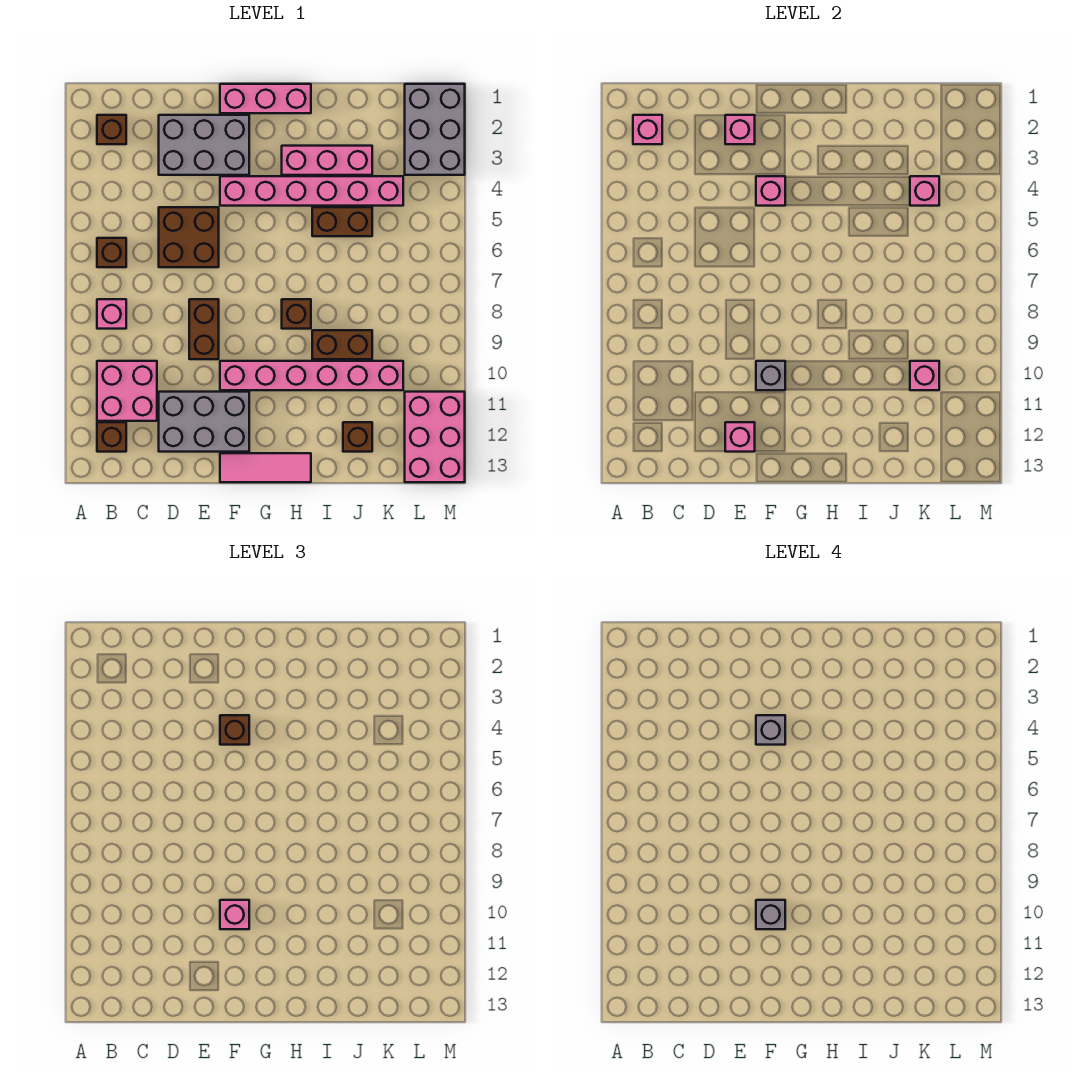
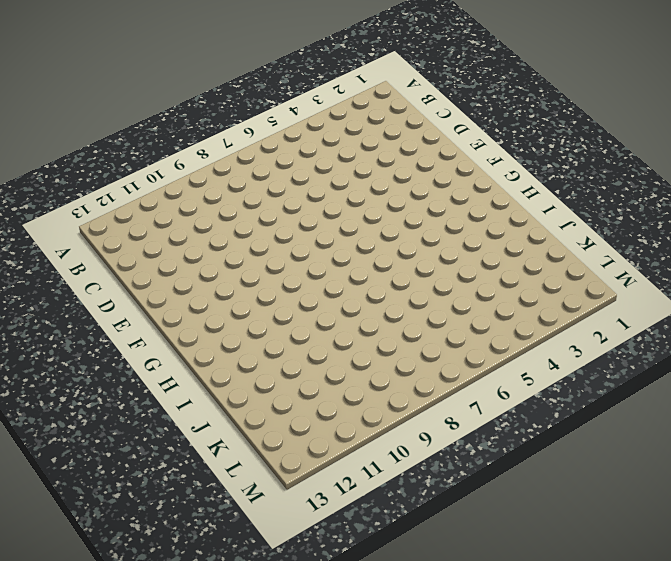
none -> brown 1x1 brick [97,115,126,144]
none -> brown 1x1 brick [97,238,126,267]
none -> pink 1x1 brick [97,299,126,329]
none -> pink 2x2 brick [97,361,157,421]

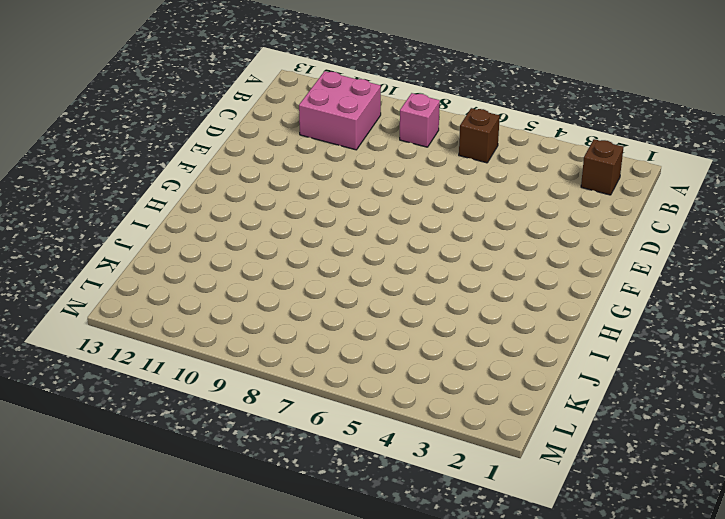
none -> brown 1x1 brick [97,422,126,452]
none -> grey 2x3 brick [159,115,249,175]
none -> brown 2x2 brick [159,207,219,267]
none -> grey 2x3 brick [159,392,249,452]

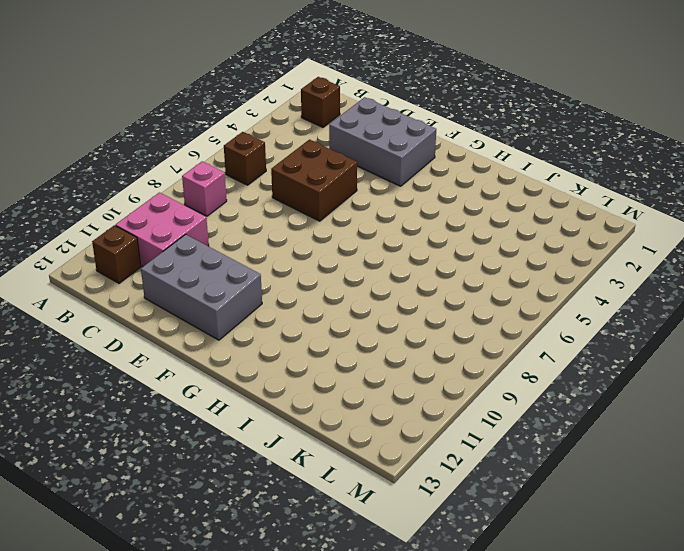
none -> brown 1x2 brick [189,299,219,359]
none -> pink 1x3 brick [220,84,311,113]
none -> pink 1x6 brick [220,176,403,206]
none -> pink 1x6 brick [220,361,403,390]

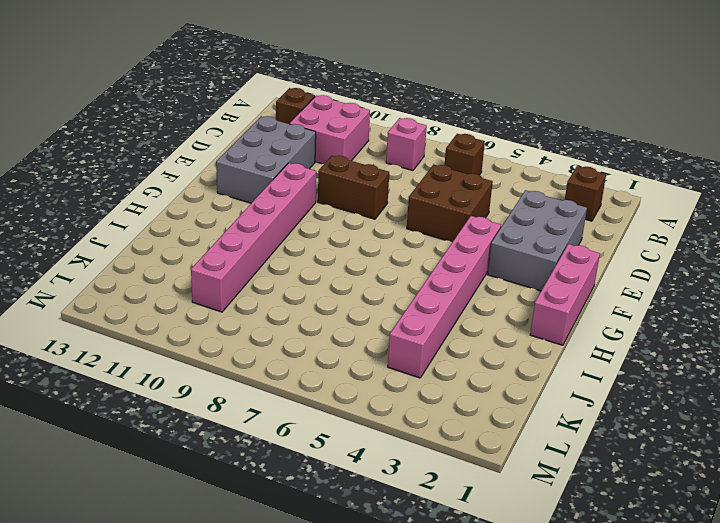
none -> pink 1x3 tile [220,453,311,482]
none -> pink 1x3 brick [282,146,372,175]
none -> brown 1x1 brick [282,299,311,329]
none -> brown 1x2 brick [312,207,372,236]

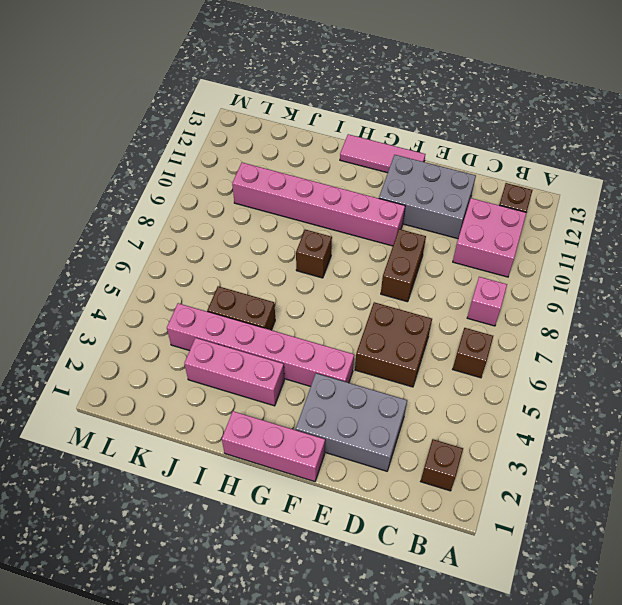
none -> brown 1x2 brick [312,330,372,359]
none -> brown 1x1 brick [343,422,372,452]
none -> grey 2x3 brick [405,84,465,175]
none -> pink 2x3 brick [405,392,465,482]

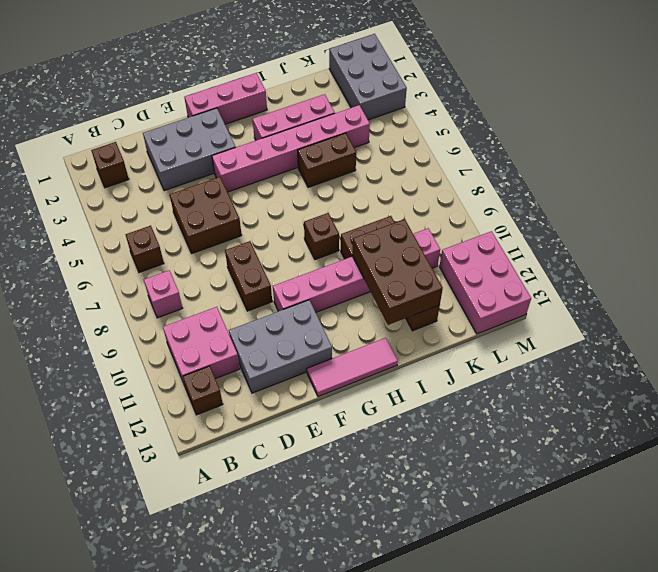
brown 2x3 brick [352,219,443,325] -> none
none -> pink 1x1 brick [633,115,662,144]
none -> pink 1x1 brick [725,115,755,144]
none -> pink 1x1 brick [725,422,755,452]
none -> pink 1x1 brick [756,176,785,206]

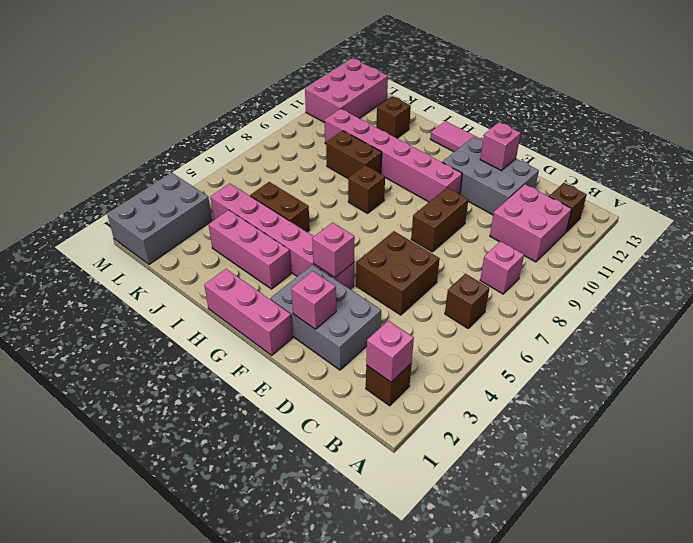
none -> grey 1x1 brick [756,361,785,390]
none -> pink 1x1 brick [910,176,939,206]
none -> pink 1x1 brick [910,361,939,390]
none -> brown 1x1 brick [220,715,249,745]

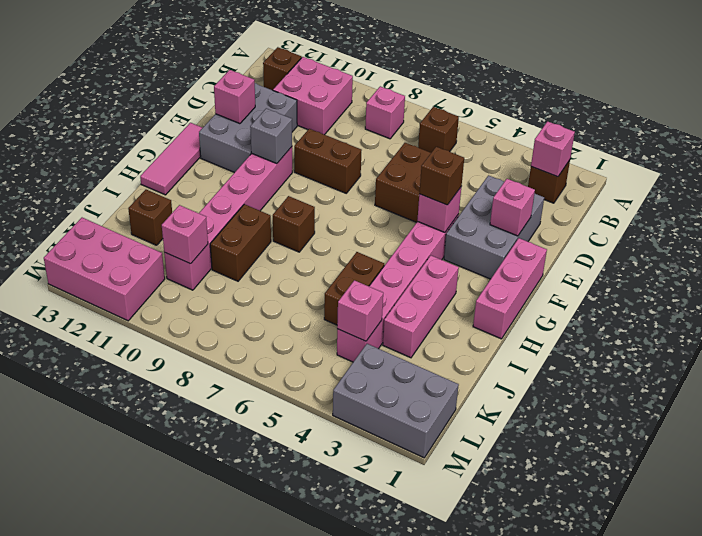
none -> pink 1x1 brick [220,900,249,929]
none -> grey 1x1 brick [756,715,785,745]
none -> grey 1x1 brick [756,900,785,929]

